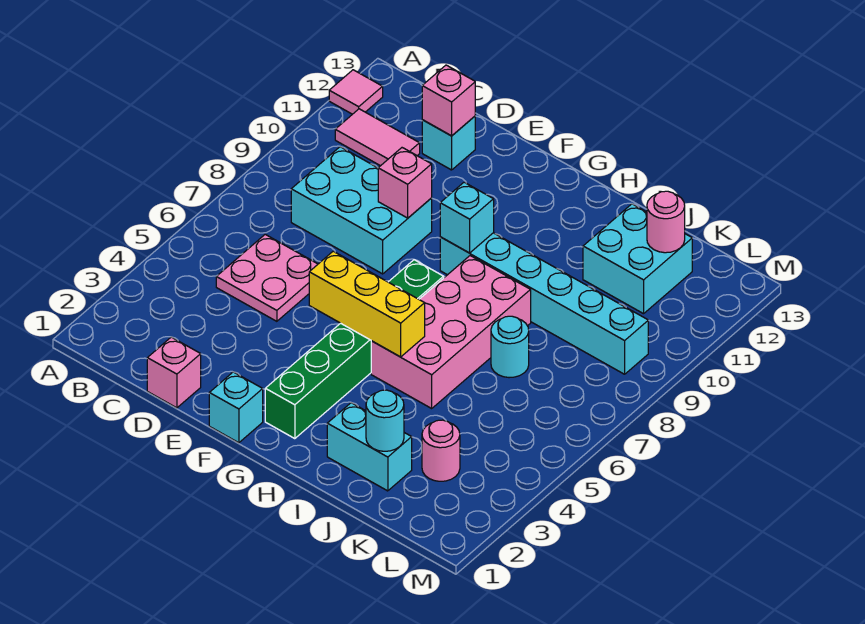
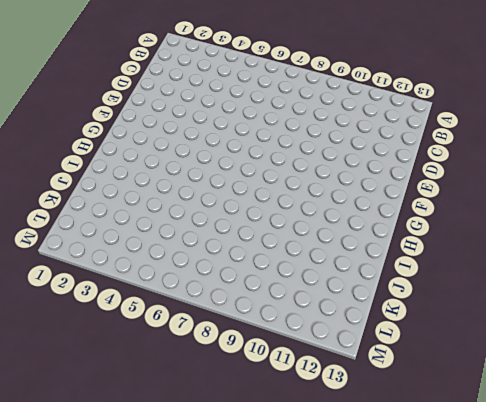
none -> pink 1x1 tile [329,70,383,114]
none -> pink 1x2 tile [335,109,420,166]
none -> pink 2x2 plate [216,234,318,321]

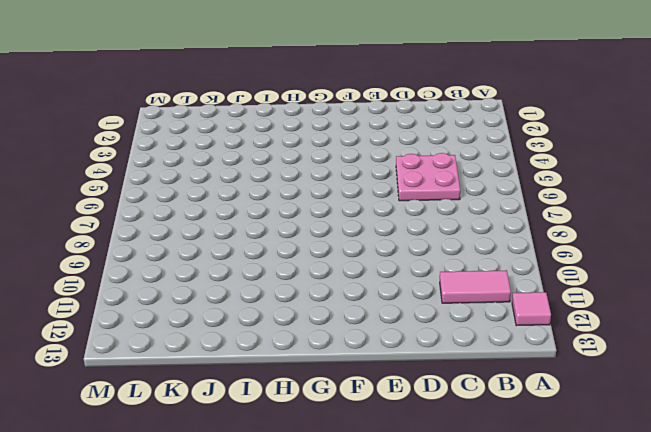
none -> cyan 2x3 brick [291,147,432,274]
none -> pink 1x1 brick [147,337,201,408]
none -> cyan 1x1 brick [422,116,475,170]

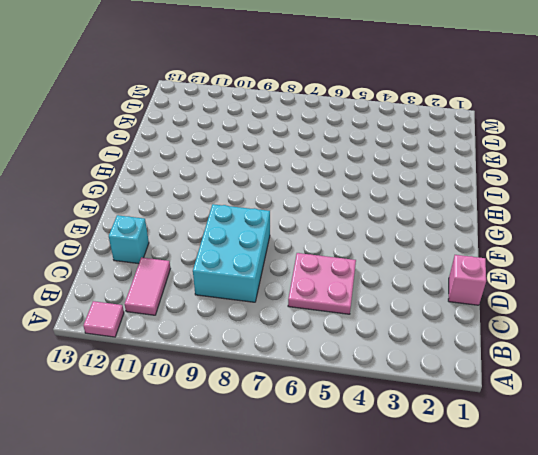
none -> cyan 1x1 brick [209,372,263,443]
none -> green 1x6 brick [265,260,444,439]
none -> cyan 1x6 brick [440,233,648,374]

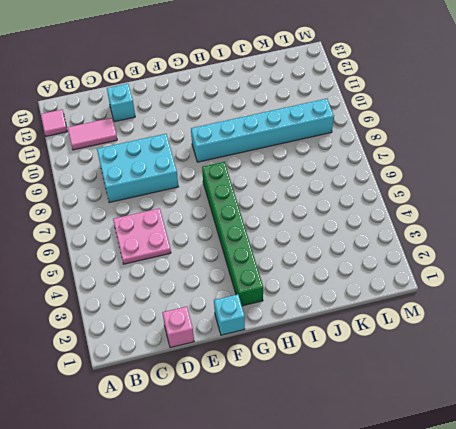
none -> pink 2x4 brick [371,256,531,408]
none -> cyan 1x2 brick [327,403,412,491]
none -> cyan 1x1 round brick [491,316,529,378]

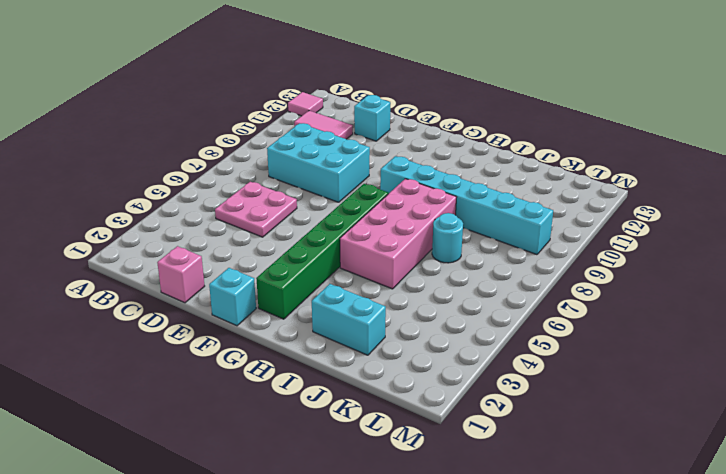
none -> cyan 2x2 brick [583,204,692,314]
none -> pink 1x1 round brick [422,420,460,481]
none -> pink 1x1 brick [422,65,475,136]

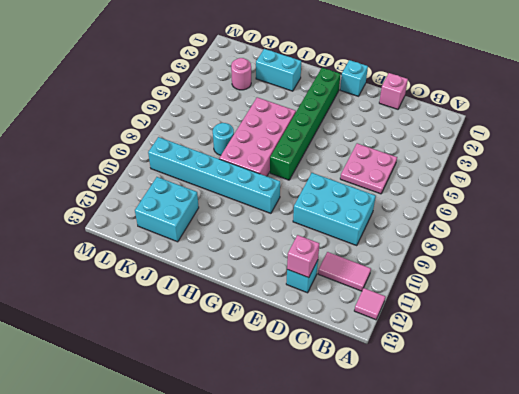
none -> pink 1x1 brick [378,148,432,218]
none -> yellow 1x3 brick [309,251,425,357]
none -> cyan 1x1 brick [440,182,494,253]

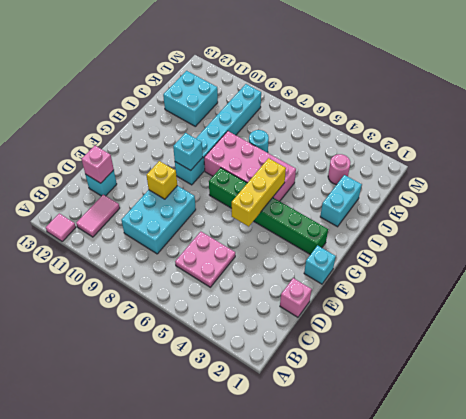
yellow 1x1 brick [146,161,177,199] -> pink 1x1 brick [378,148,432,218]
none -> cyan 1x1 round brick [366,390,404,451]
none -> pink 1x1 round brick [647,191,685,253]

